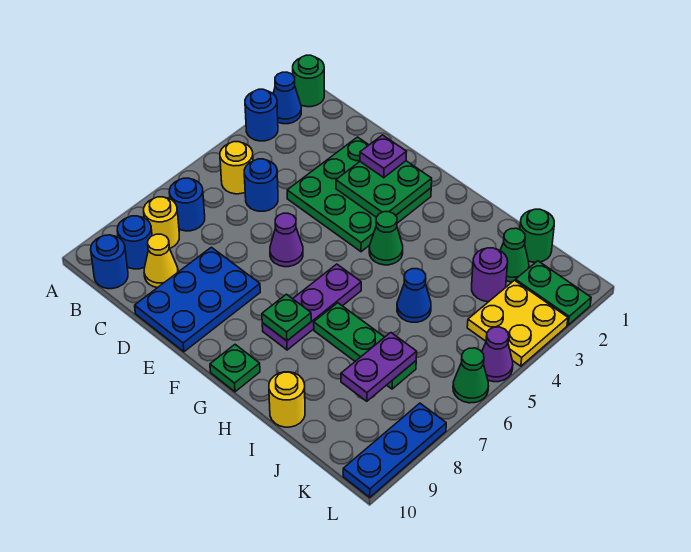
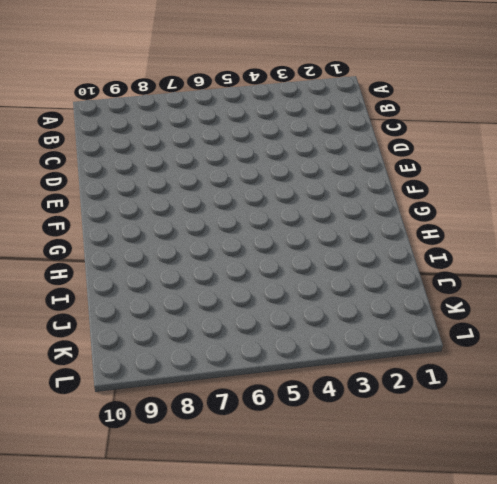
none -> green 1x1 round brick [293,55,324,107]
none -> blue 1x1 cone [273,72,301,124]
none -> blue 1x1 round brick [245,89,278,141]
none -> yellow 1x1 round brick [220,142,253,194]

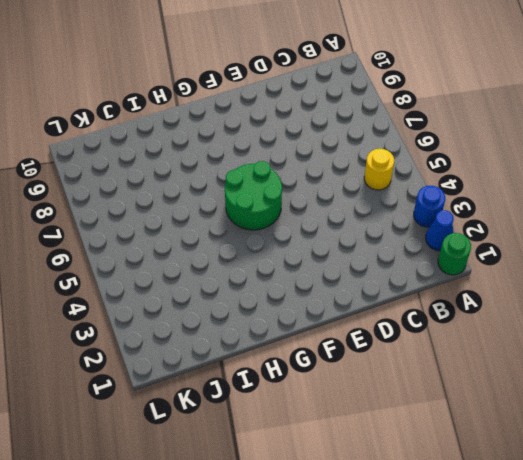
green 2x2 round brick [225,161,282,230] -> purple 1x3 plate [262,264,361,350]
none -> blue 1x1 round brick [169,178,205,231]
none -> yellow 1x1 round brick [144,197,179,248]
none -> blue 1x1 round brick [117,216,152,269]
none -> blue 1x1 round brick [91,235,128,289]

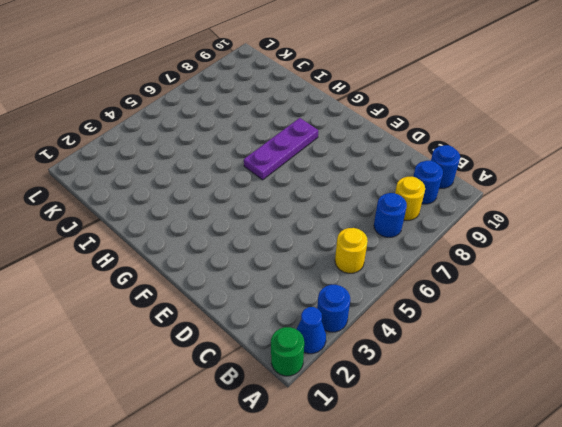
none -> blue 1x1 round brick [244,159,278,211]
none -> yellow 1x1 cone [144,234,178,288]
none -> green 3x3 plate [287,137,431,252]
none -> blue 2x3 plate [135,247,260,352]

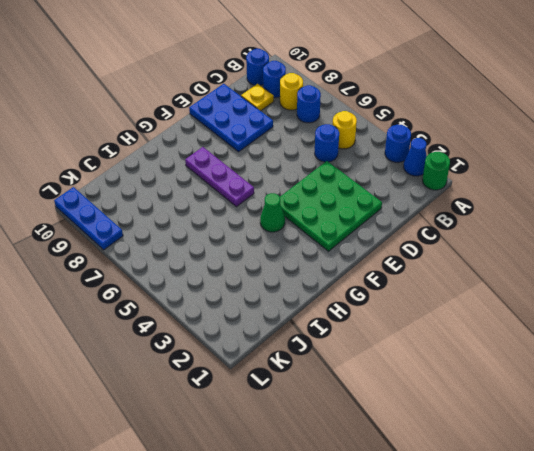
yellow 1x1 plate [241,84,274,111] -> yellow 1x1 cone [144,234,178,288]
none -> purple 1x1 cone [270,213,303,267]
none -> green 1x1 plate [210,345,260,392]
none -> green 1x3 plate [314,303,416,389]
none -> blue 1x1 cone [397,269,431,322]

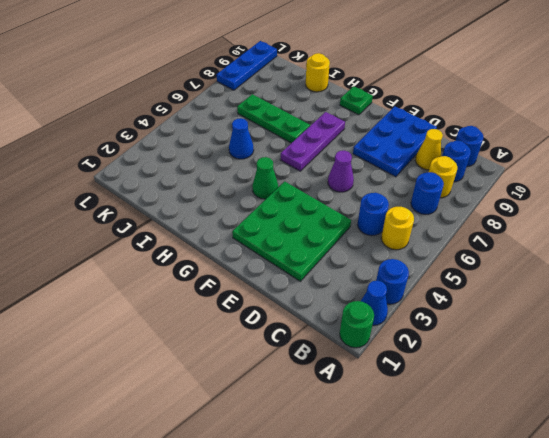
none -> green 1x1 round brick [520,209,554,262]
none -> green 1x1 cone [500,228,529,282]
none -> purple 1x1 round brick [472,248,508,302]
none -> green 1x2 plate [515,261,591,325]

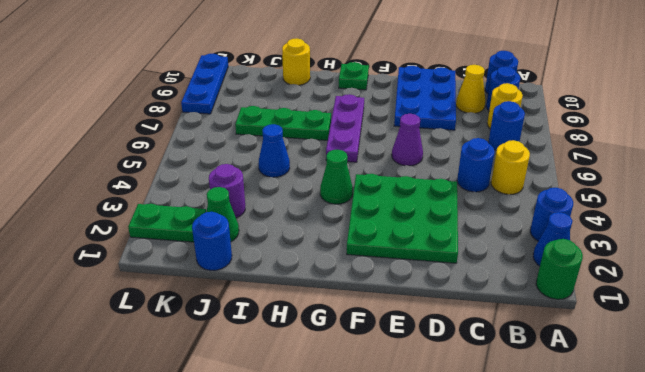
blue 1x1 round brick [192,212,232,270] -> green 1x1 round brick [520,209,554,262]
none -> yellow 2x2 plate [467,280,568,366]
none -> purple 1x1 cone [482,327,513,382]
none -> green 1x1 cone [453,348,488,403]
none -> green 2x2 plate [336,161,432,217]

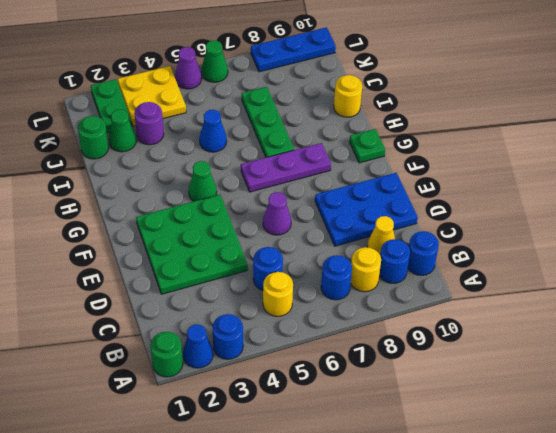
none -> green 2x2 plate [336,161,432,217]
none -> green 1x1 plate [262,294,311,341]
none -> purple 1x2 plate [341,333,417,401]
none -> purple 1x1 plate [360,135,406,178]

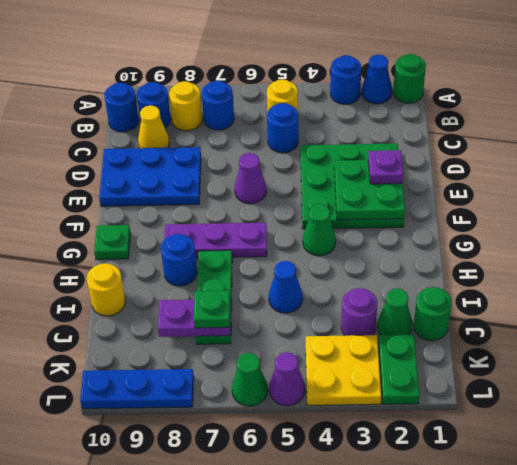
blue 1x1 round brick [161,234,197,286] -> none
green 1x1 plate [194,290,230,328] -> green 1x1 plate moved to [262,294,311,341]

